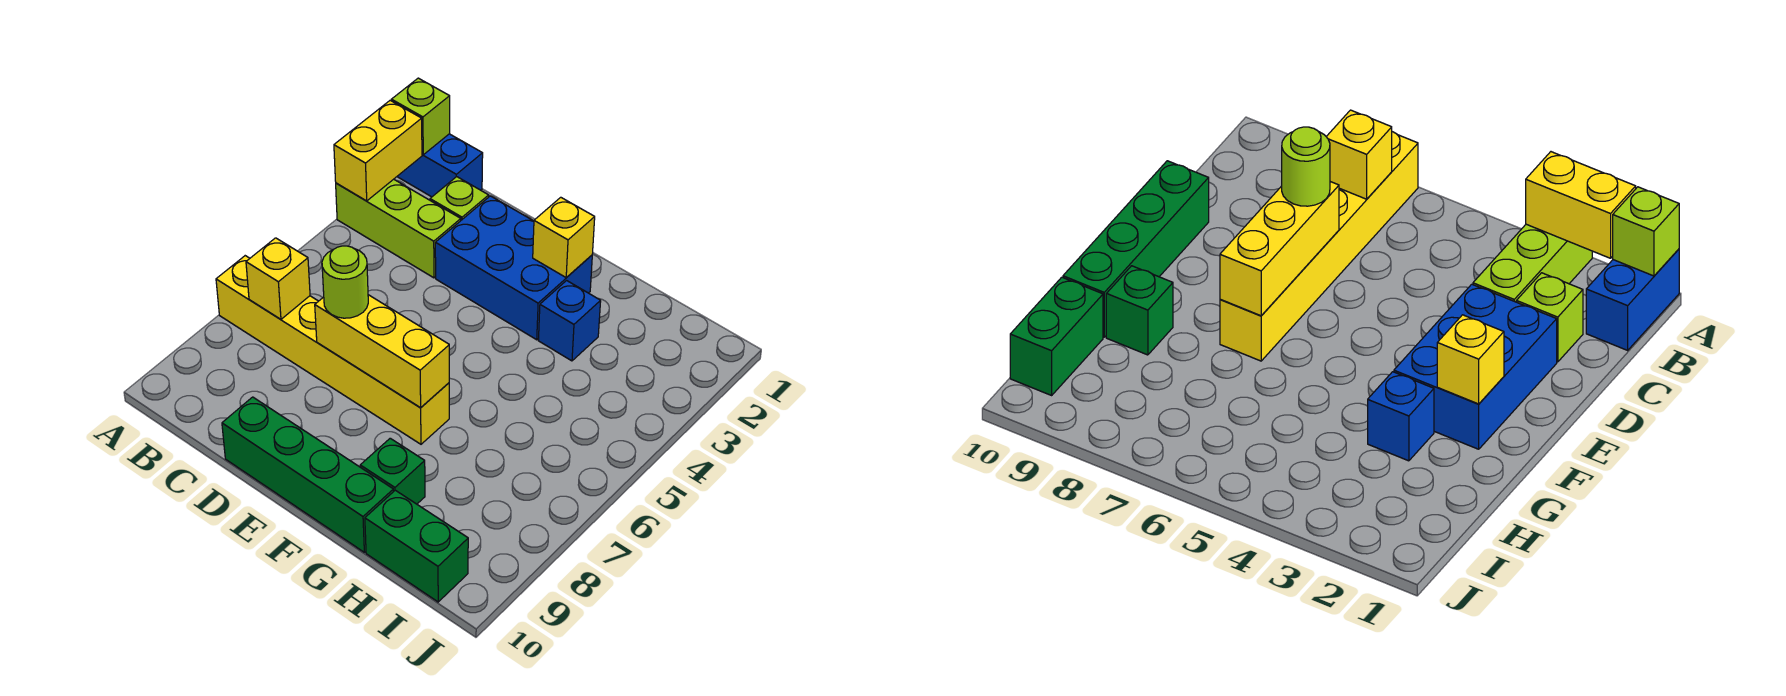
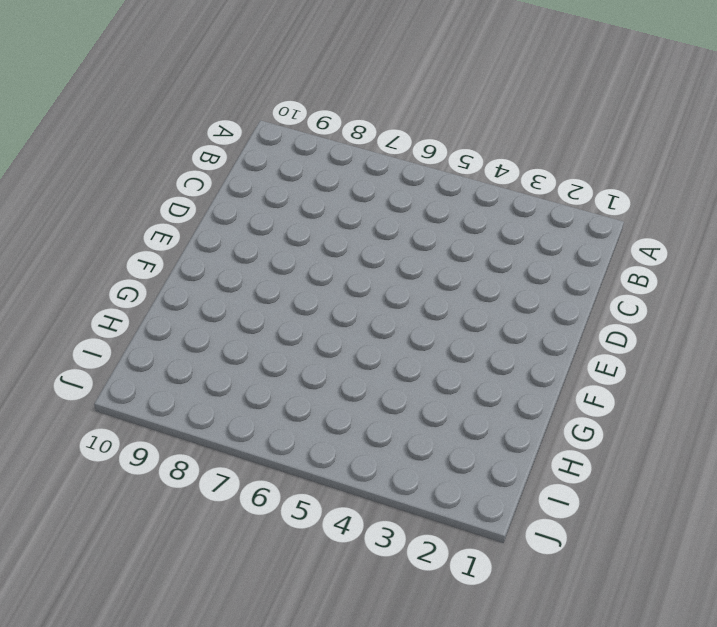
none -> blue 1x2 brick [397,134,483,197]
none -> lime 1x3 brick [336,179,461,278]
none -> yellow 1x6 brick [216,256,449,444]

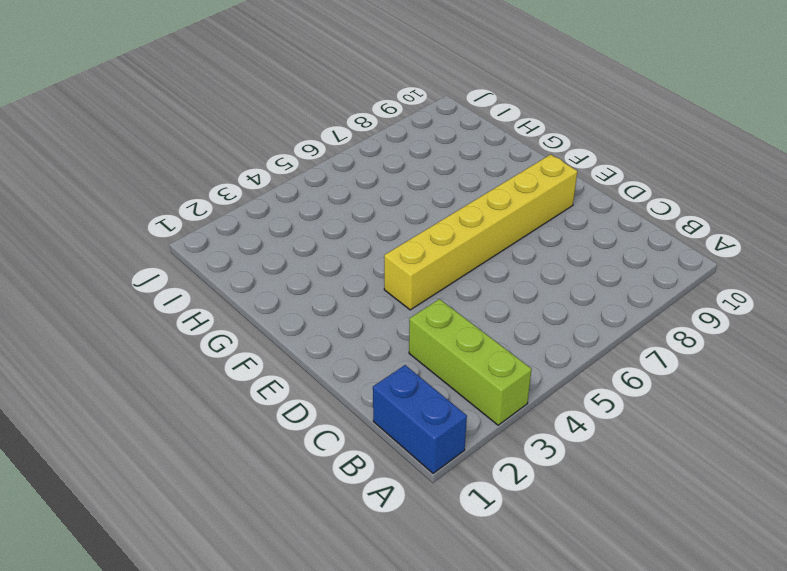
yellow 1x6 brick [384,154,577,310] -> yellow 1x6 brick turned to [216,256,449,444]
none -> lime 1x1 brick [430,177,489,220]
none -> blue 2x3 brick [435,196,592,340]
none -> green 1x4 brick [222,397,394,552]

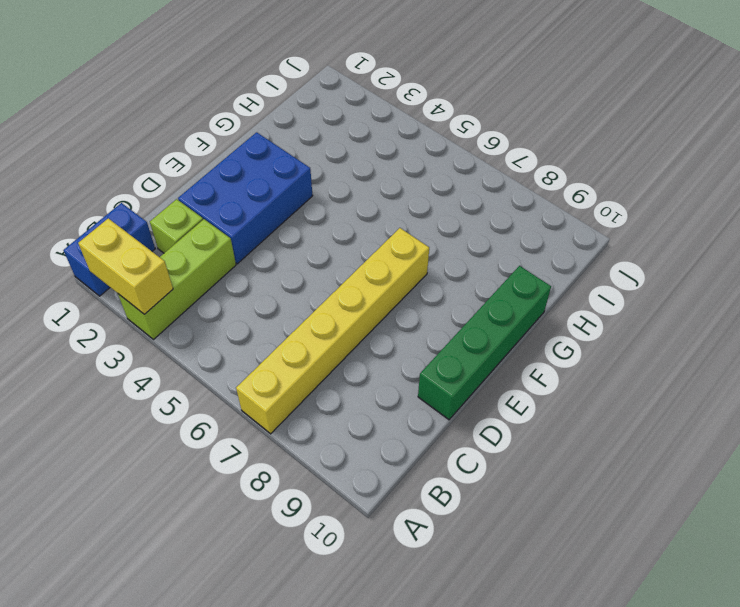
none -> blue 1x1 brick [538,281,601,361]
none -> green 1x1 brick [360,438,425,504]
none -> green 1x2 brick [365,490,468,602]

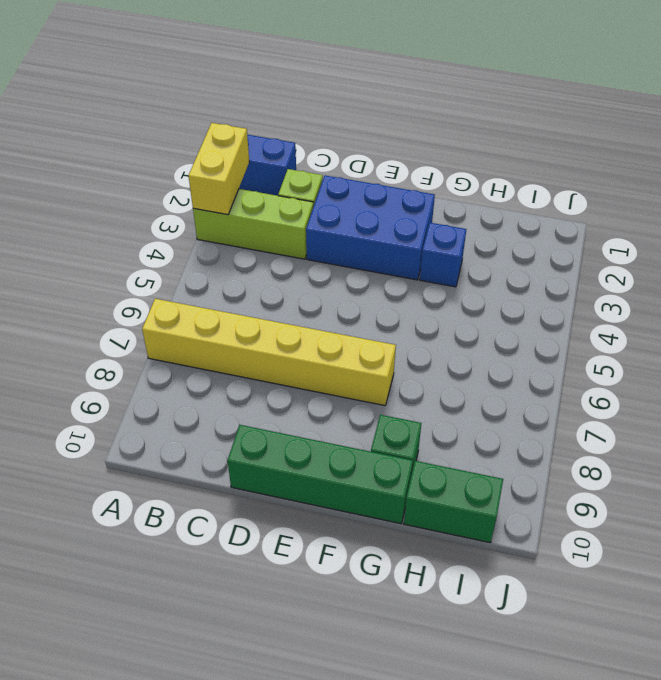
none -> lime 1x1 brick [391,78,450,155]
none -> yellow 1x1 brick [246,238,310,319]
none -> yellow 1x3 brick [315,295,449,408]

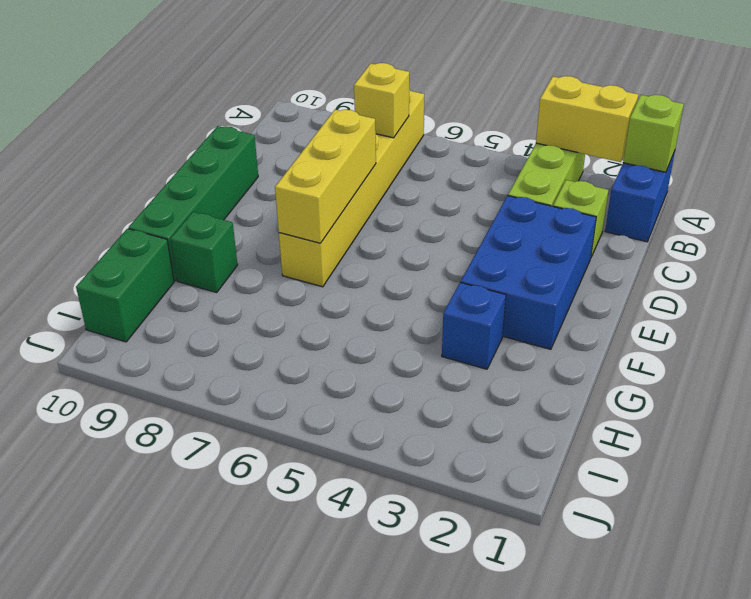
none -> yellow 1x1 brick [533,197,595,278]
none -> lime 1x1 round brick [322,246,368,318]

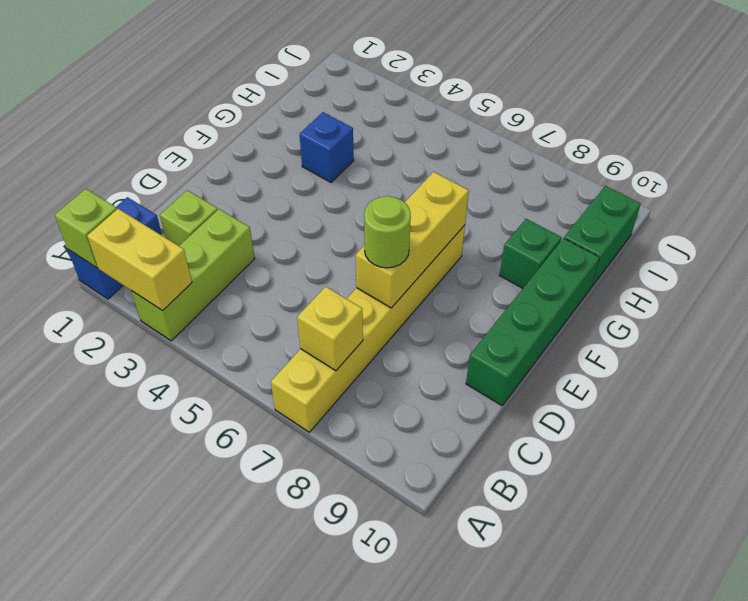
none -> blue 2x3 brick [435,196,592,340]
none -> yellow 1x1 brick [533,197,595,278]

